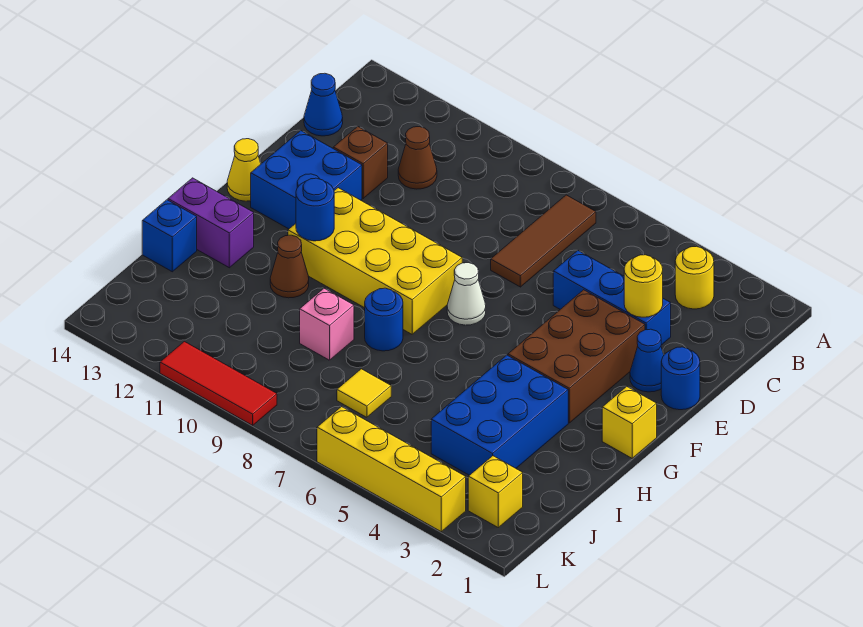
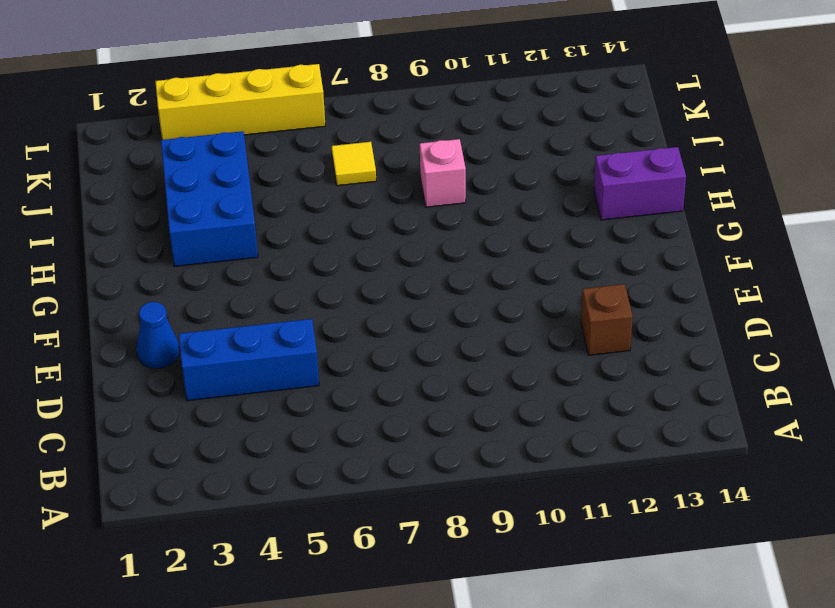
none -> yellow 1x1 round brick [675,246,714,309]
none -> brown 1x3 tile [491,195,596,287]
none -> brown 1x1 cone [398,127,437,189]

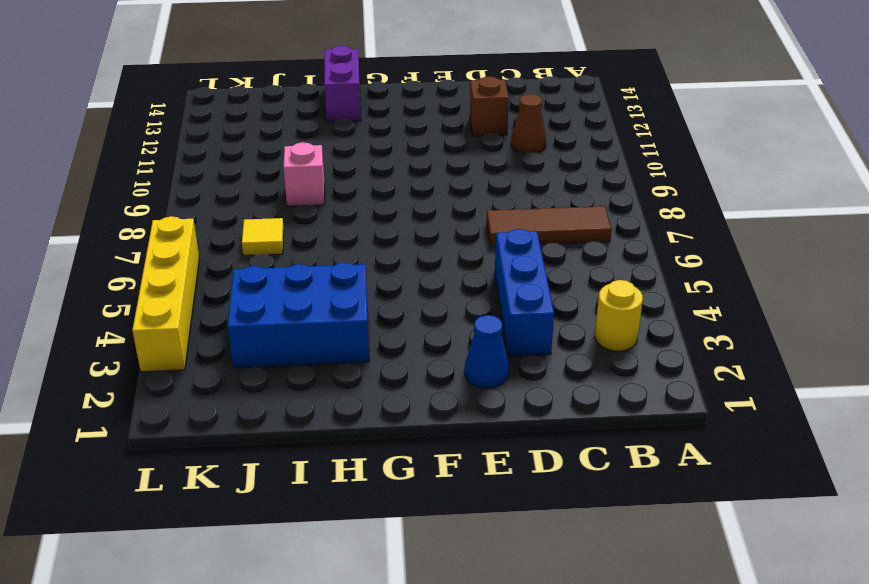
none -> blue 1x1 cone [304,73,343,136]
none -> blue 1x1 round brick [661,347,700,410]
none -> brown 2x3 brick [508,290,645,423]

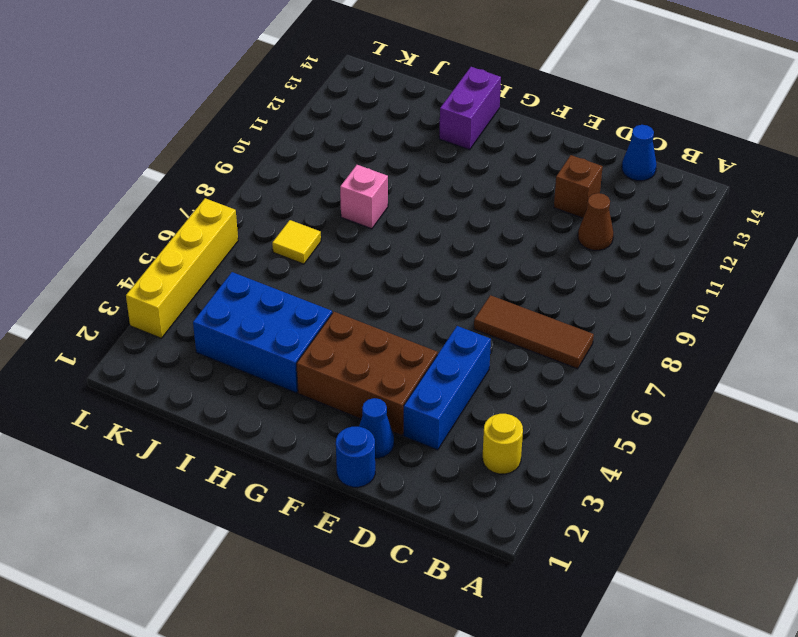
none -> blue 2x2 brick [251,131,362,229]
none -> white 1x1 cone [447,263,486,325]
none -> yellow 2x4 brick [288,188,462,334]

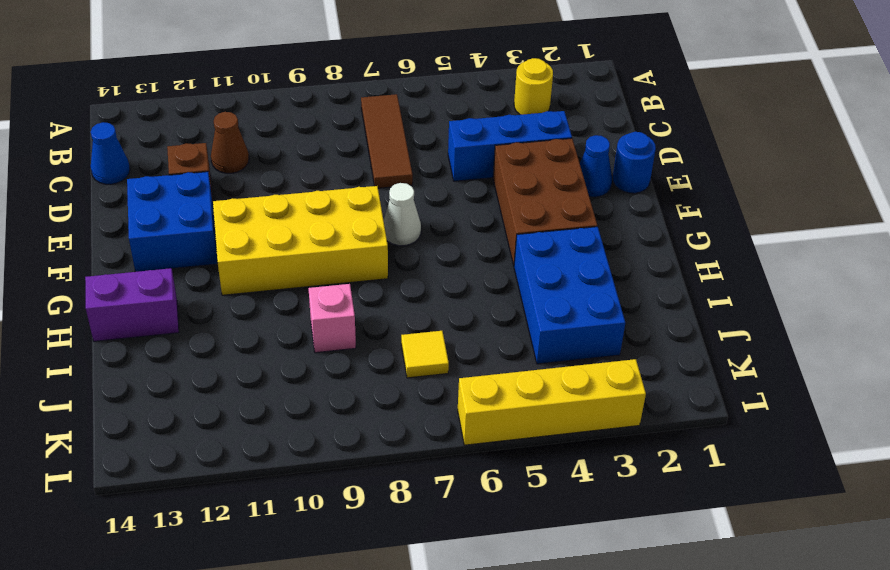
none -> yellow 1x1 cone [227,139,261,201]
none -> yellow 1x1 brick [602,386,657,458]
none -> blue 1x1 round brick [365,288,403,351]

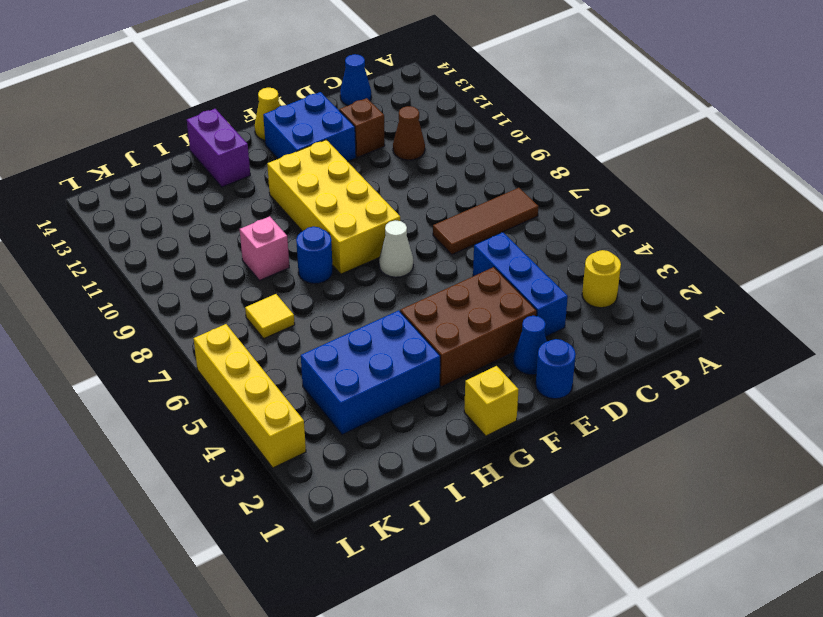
none -> brown 1x1 cone [270,235,309,298]
none -> blue 1x1 brick [142,200,197,272]
none -> yellow 1x1 brick [468,456,523,528]

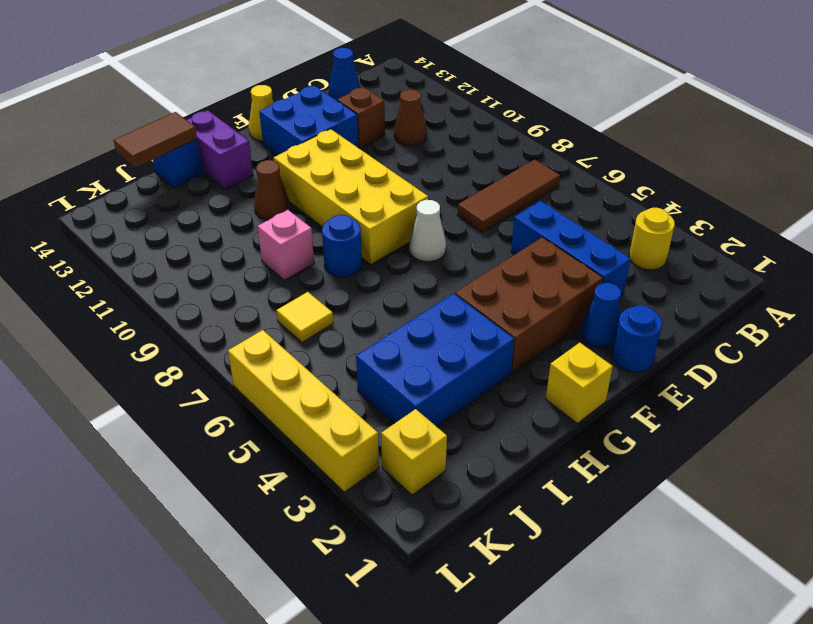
brown 1x2 tile [114,112,197,168] -> none
none -> red 1x3 tile [160,341,277,425]
none -> yellow 1x1 round brick [624,255,663,317]
none -> blue 1x1 round brick [296,178,334,241]

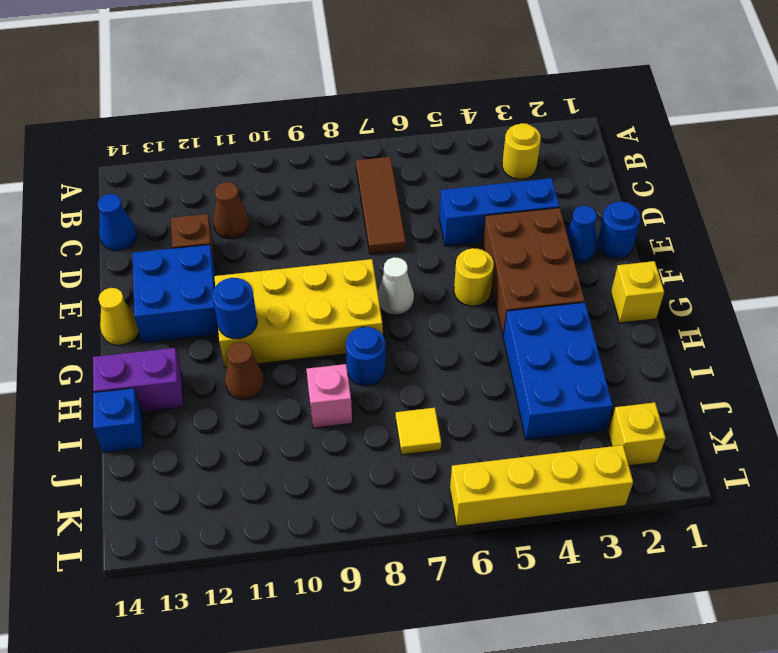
yellow 1x1 round brick [454,248,494,306] -> yellow 1x1 round brick moved to [624,255,663,317]
none -> red 1x3 tile [160,341,277,425]

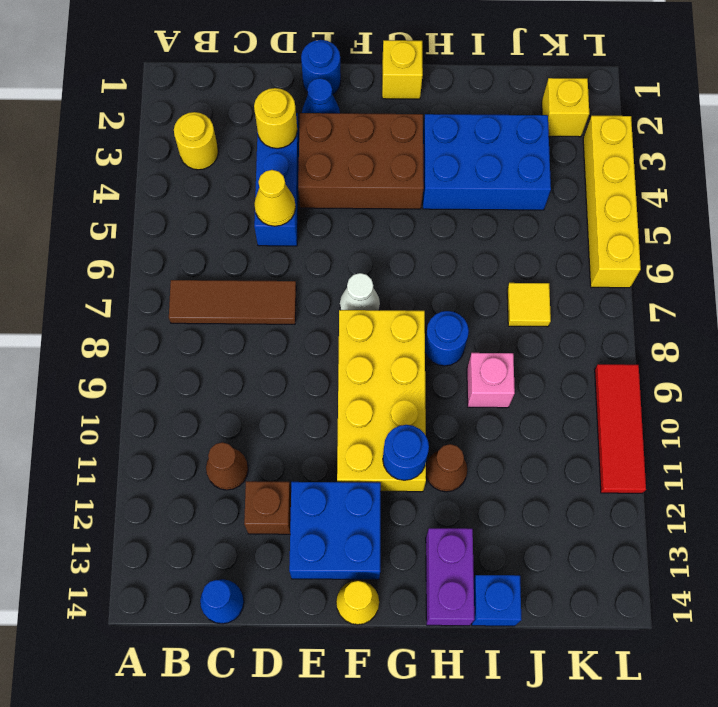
yellow 1x1 cone [254,170,296,226] -> none

